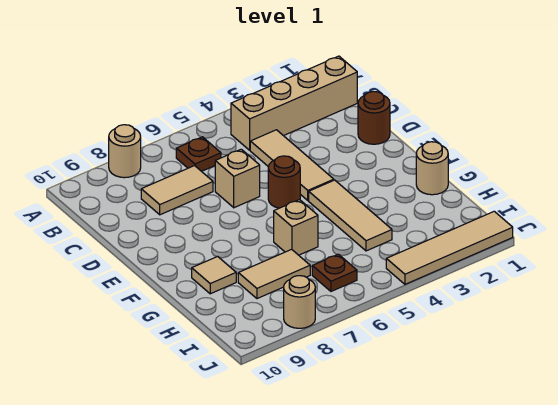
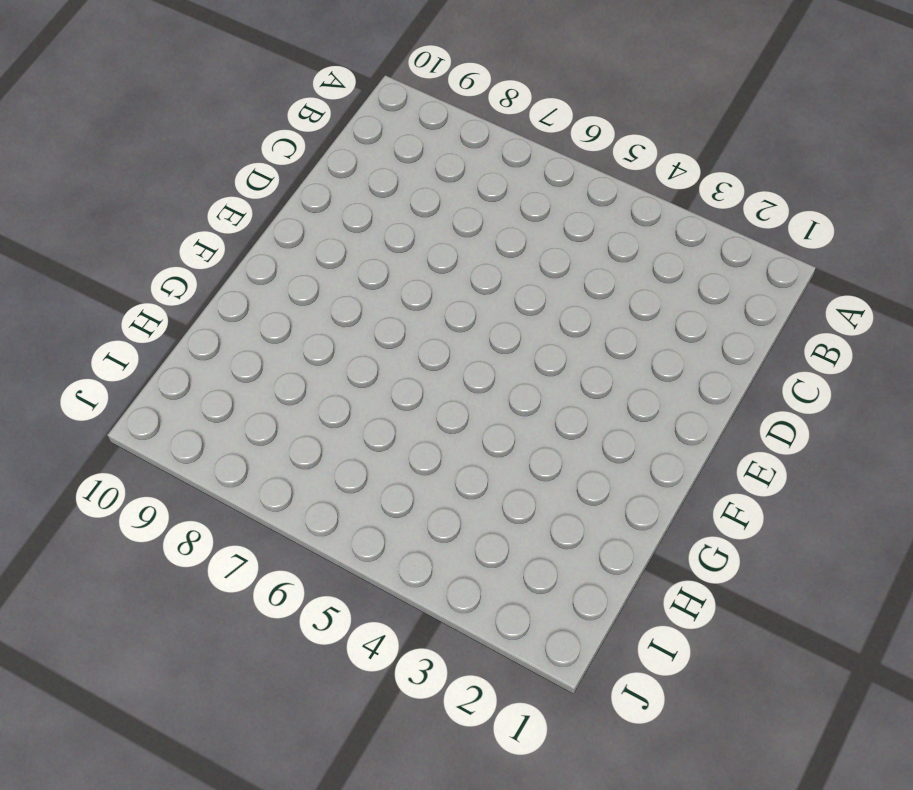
none -> tan 1x1 round brick [109,125,141,178]
none -> tan 1x4 brick [231,56,357,150]
none -> brown 1x1 plate [176,137,221,171]

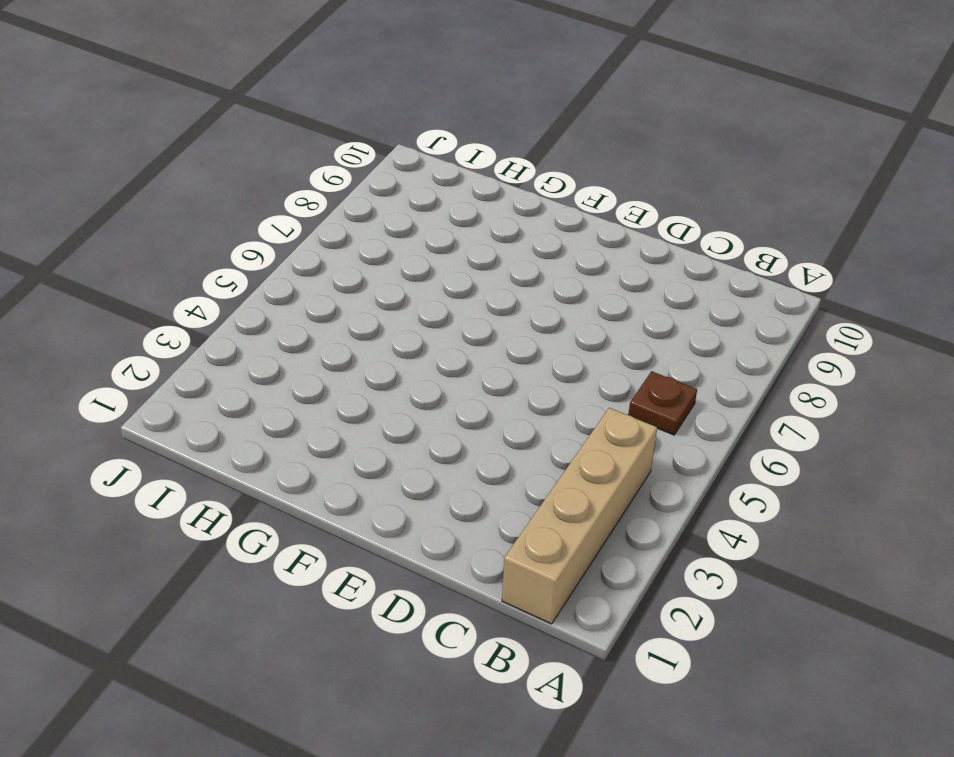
none -> tan 1x1 round brick [109,125,141,178]
none -> tan 1x3 tile [250,130,334,201]
none -> tan 1x2 tile [141,166,213,215]

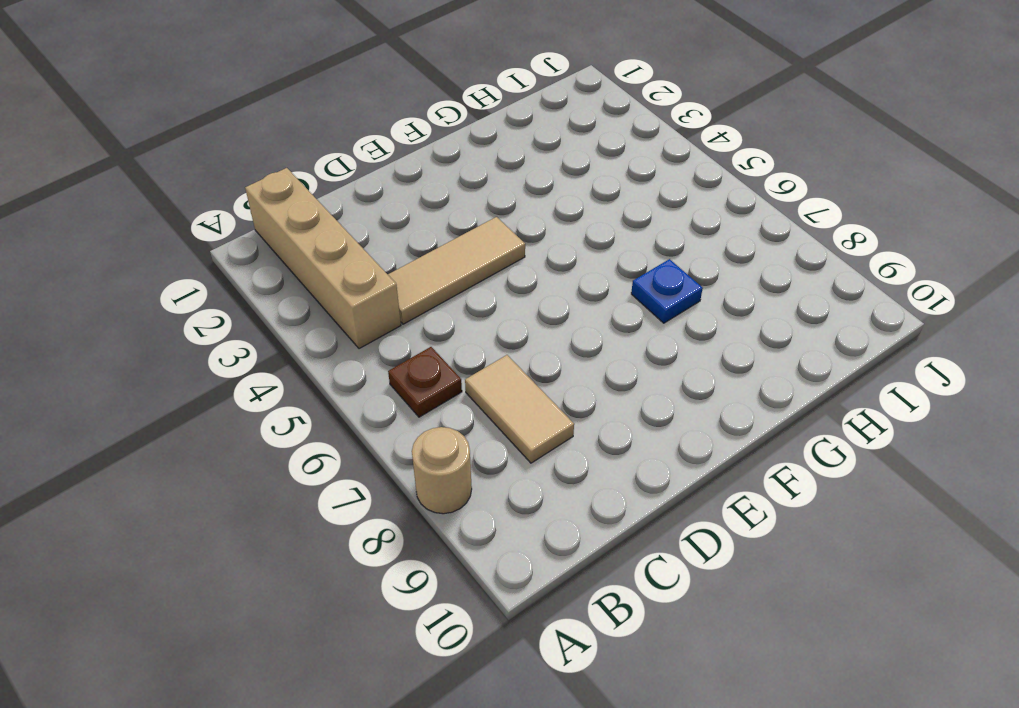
blue 1x1 plate [631,259,703,323] -> none
none -> brown 1x1 round brick [358,91,390,144]
none -> tan 1x1 brick [215,149,260,208]
none -> brown 1x1 round brick [268,156,300,208]

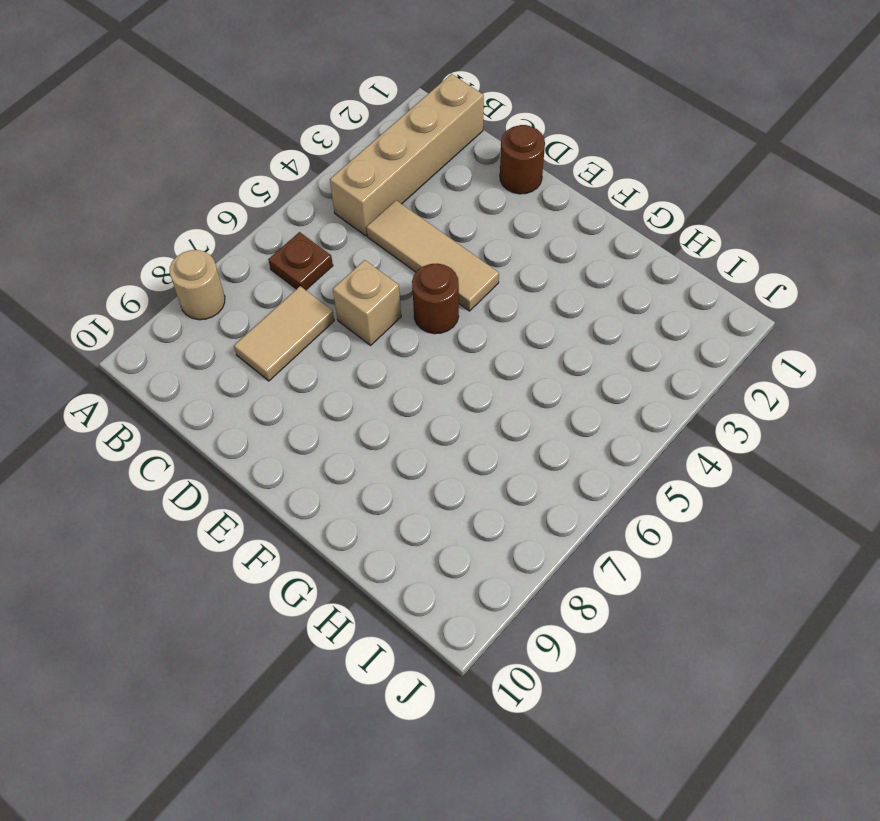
none -> tan 1x3 tile [309,180,392,251]
none -> tan 1x1 round brick [416,142,448,195]
none -> tan 1x1 brick [274,200,318,255]

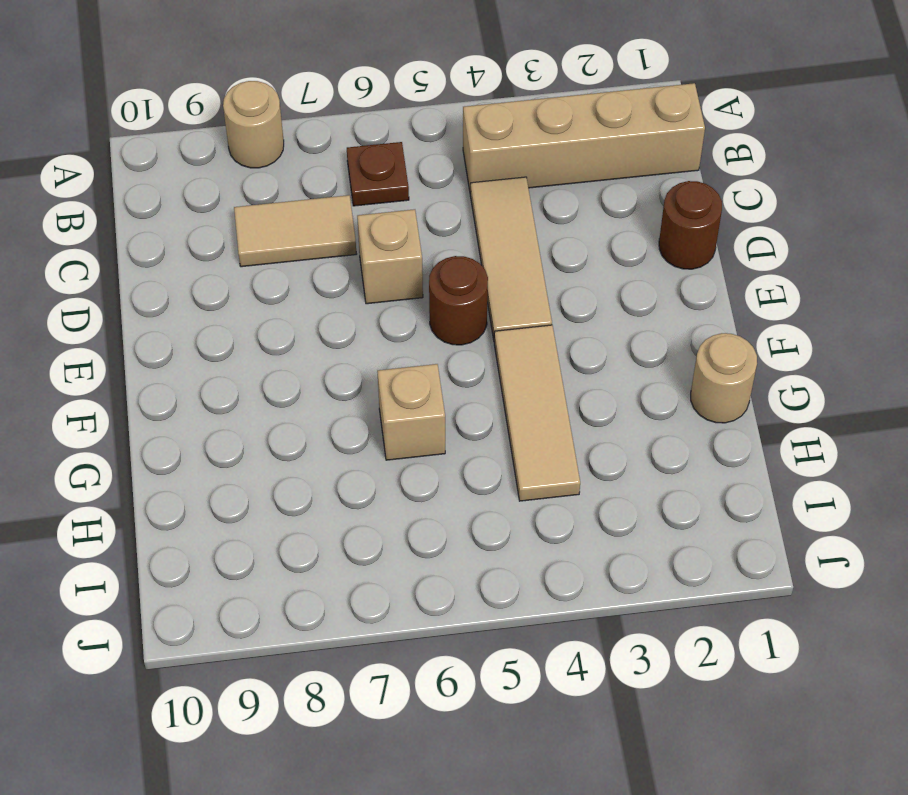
none -> tan 1x1 tile [192,257,236,294]
none -> tan 1x2 tile [238,249,310,299]
none -> brown 1x1 plate [312,254,357,291]

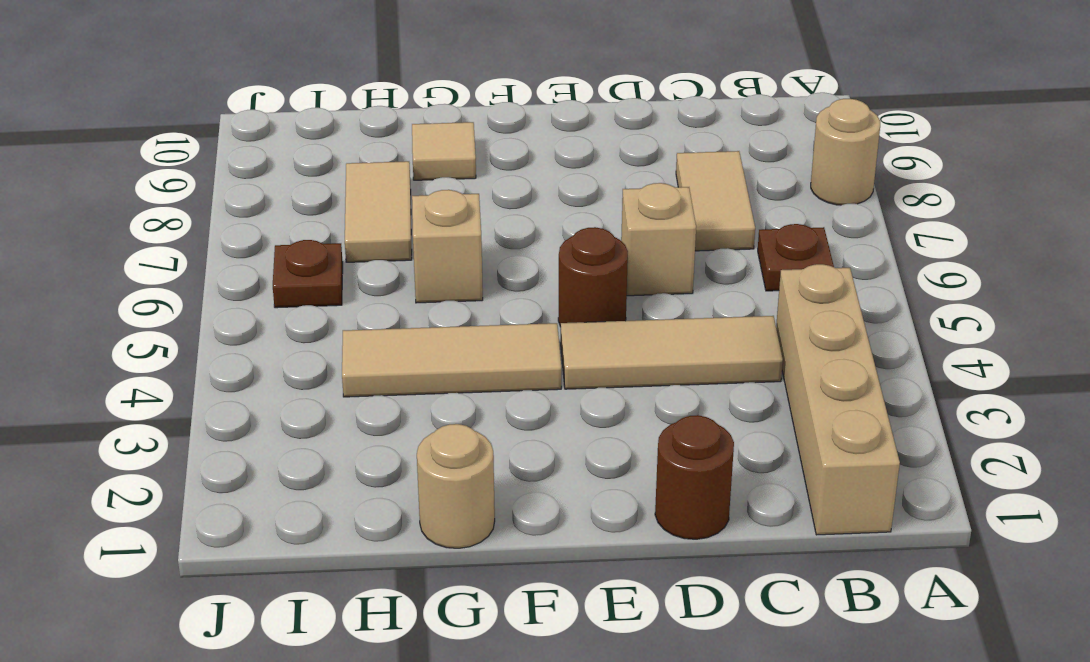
none -> tan 1x4 tile [386,211,513,284]
none -> tan 1x1 round brick [284,276,315,328]

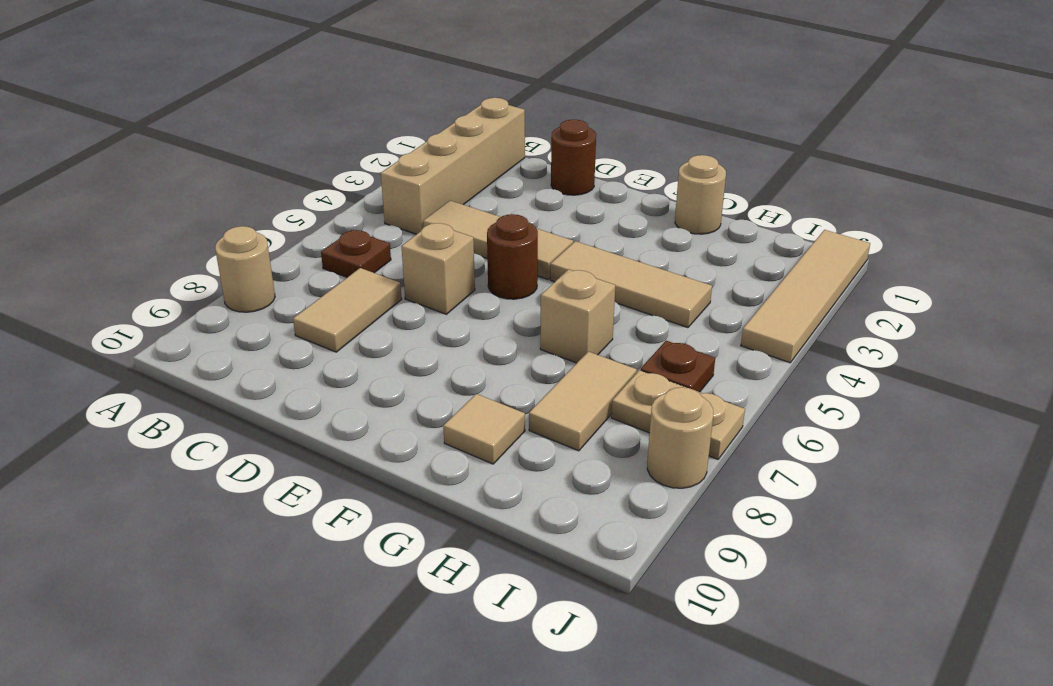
tan 1x2 plate [611,370,745,459] -> none

